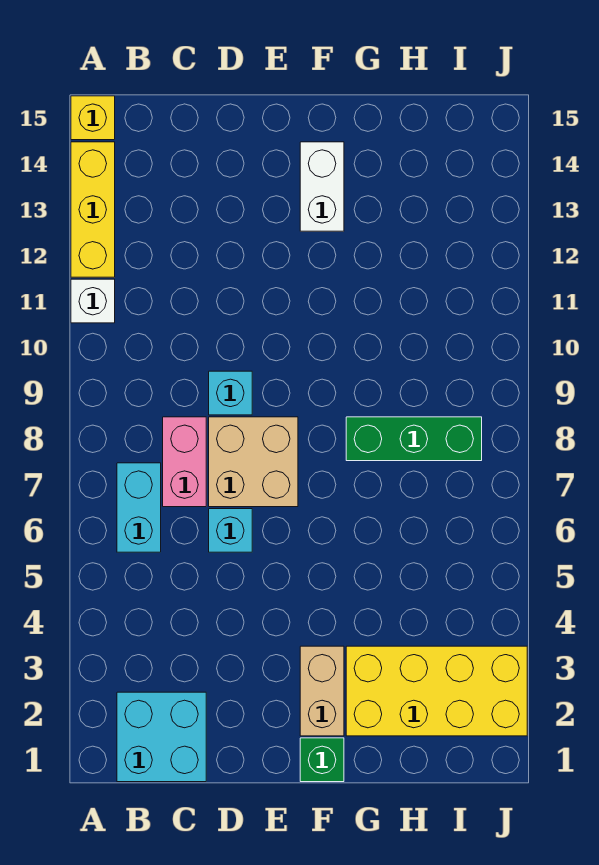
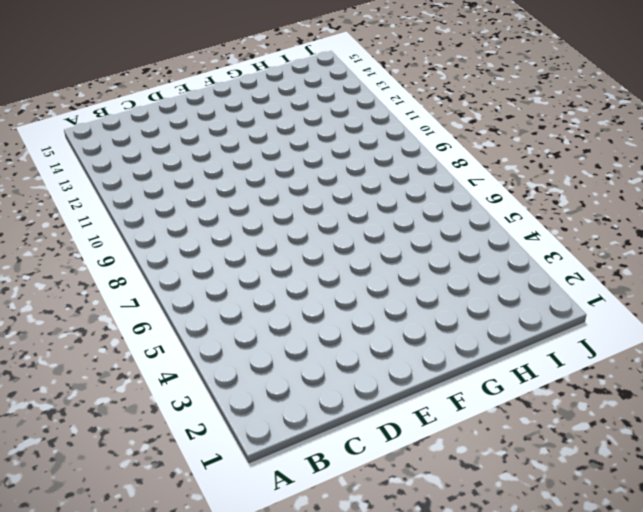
none -> white 1x1 brick [71,279,115,323]
none -> yellow 1x3 brick [71,142,115,277]
none -> yellow 1x1 brick [71,96,115,140]

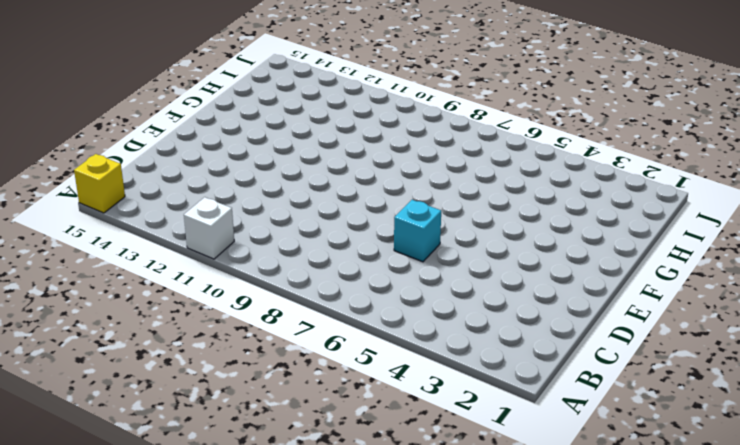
none -> yellow 1x3 brick [71,142,115,277]
none -> cyan 2x2 brick [117,692,206,782]
none -> cyan 1x2 brick [117,463,161,552]

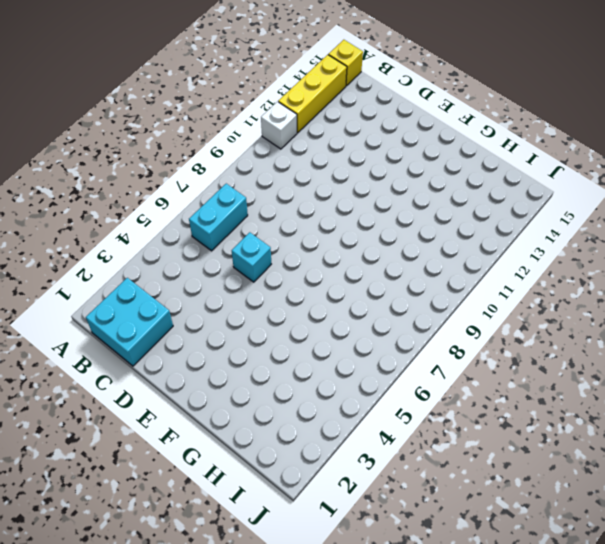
none -> pink 1x2 brick [163,417,206,507]
none -> tan 2x2 brick [209,417,298,507]
none -> cyan 1x1 brick [209,371,252,415]

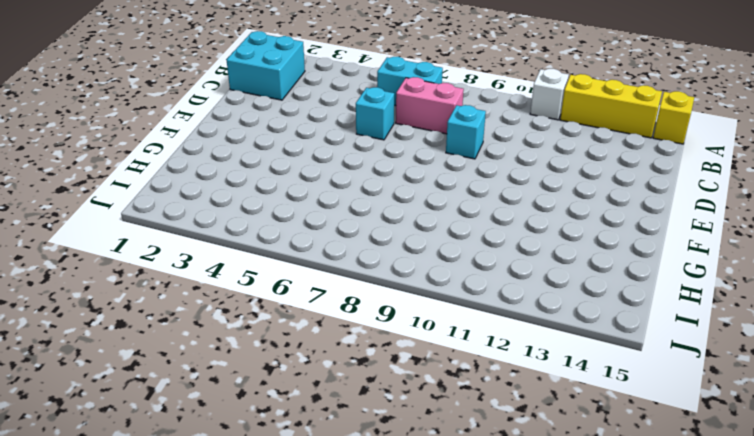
none -> tan 2x2 brick [209,417,298,507]
none -> green 1x1 brick [300,738,344,782]
none -> tan 1x2 brick [300,646,344,736]

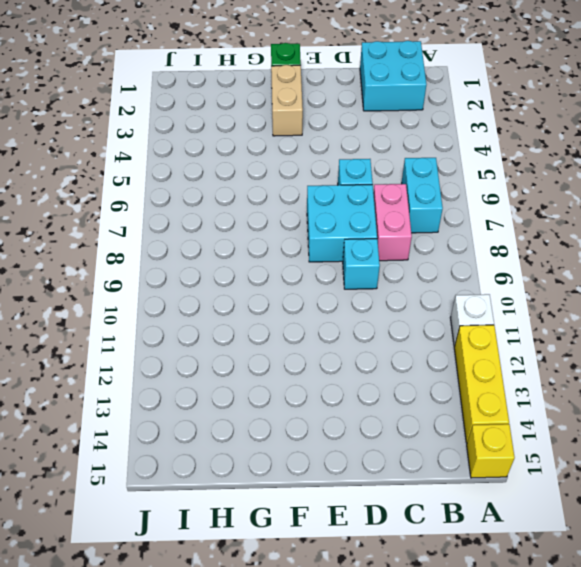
cyan 2x2 brick [307,185,377,262] -> tan 2x2 brick [209,417,298,507]
none -> white 1x2 brick [300,142,344,231]
none -> yellow 2x4 brick [346,646,527,736]
none -> green 1x3 brick [346,417,482,461]

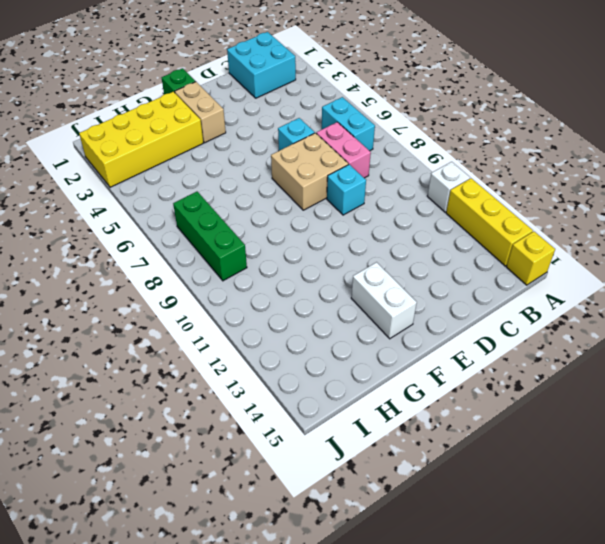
green 1x3 brick [173,192,247,281] -> green 1x3 brick turned to [346,417,482,461]

